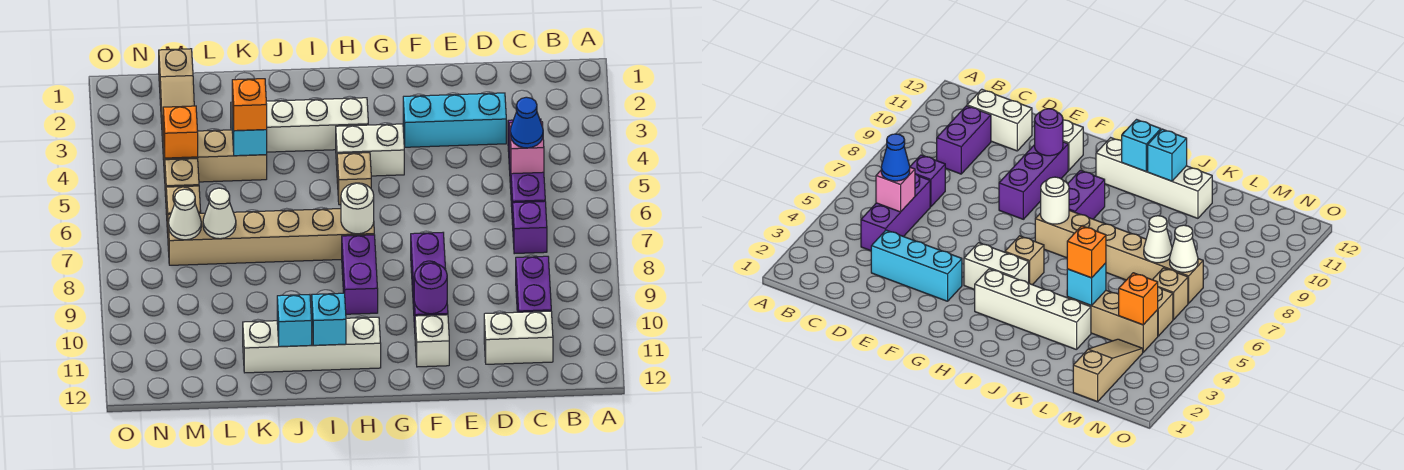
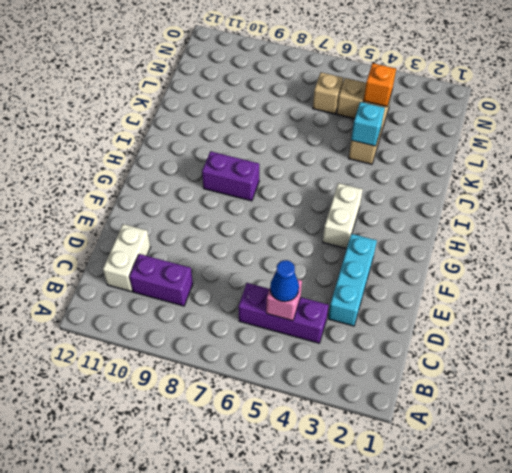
none -> purple 1x1 brick [513,201,547,254]
none -> purple 1x3 brick [411,233,448,328]
none -> white 1x1 brick [415,315,449,367]

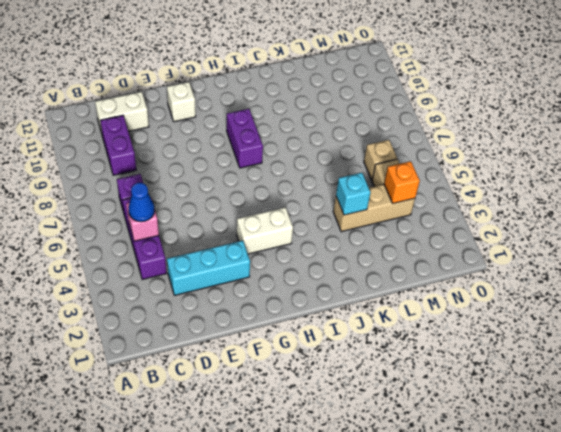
none -> purple 1x3 brick [411,233,448,328]
none -> white 1x4 brick [231,98,368,152]
none -> tan 1x1 brick [337,153,371,205]

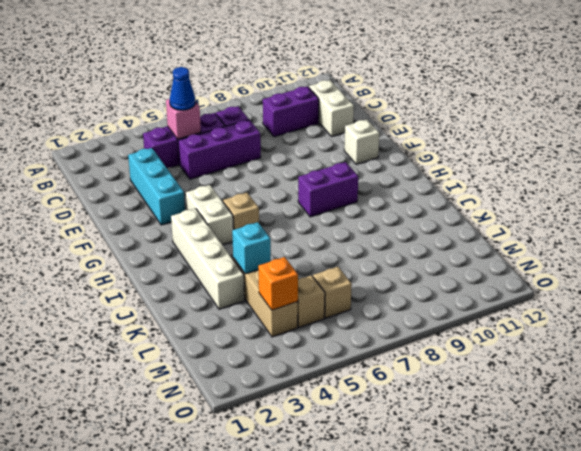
purple 1x3 brick [178,120,261,179] -> purple 1x3 brick moved to [411,233,448,328]
none -> tan 1x6 brick [168,209,374,265]
none -> white 1x4 brick [243,317,381,373]
none -> tan 1x3 slope [159,49,194,142]

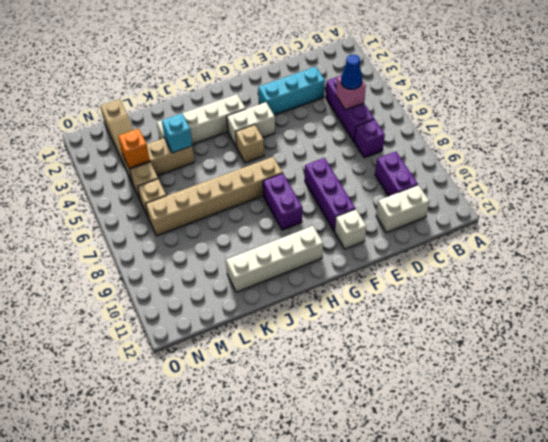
none -> purple 1x1 round brick [414,263,447,314]
none -> white 1x1 round brick [341,183,374,234]
none -> cyan 1x1 brick [312,293,346,345]

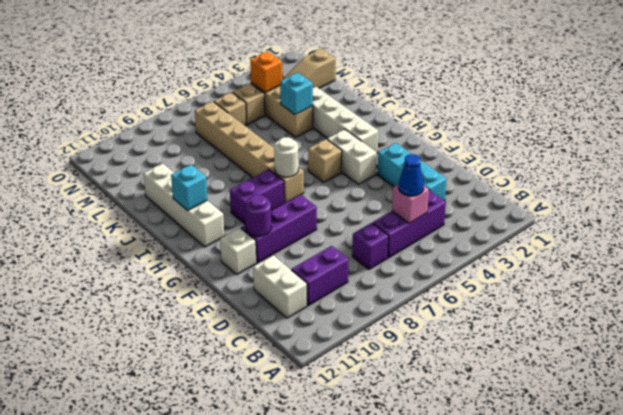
none -> cyan 1x1 brick [277,295,312,347]
none -> white 1x1 cone [203,188,236,239]
none -> white 1x1 cone [169,189,201,240]

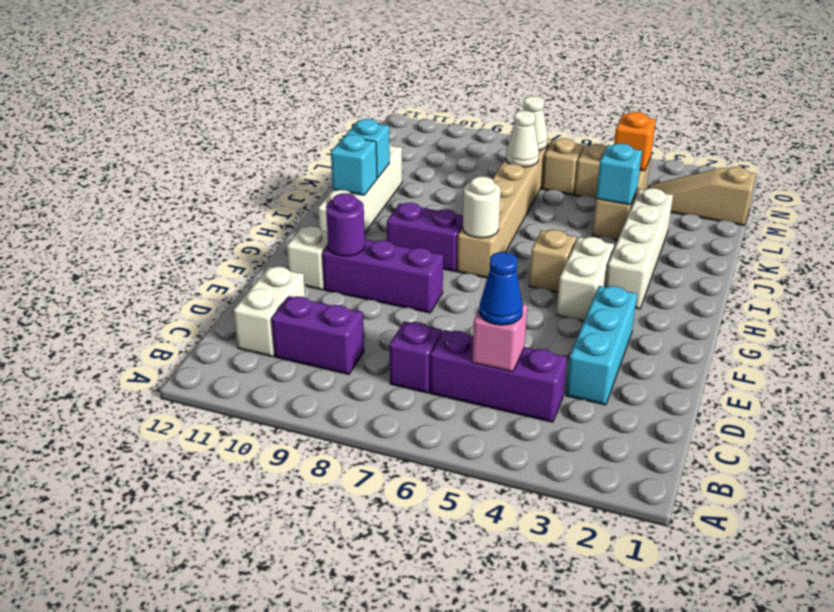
none -> orange 1x1 brick [232,79,267,131]

